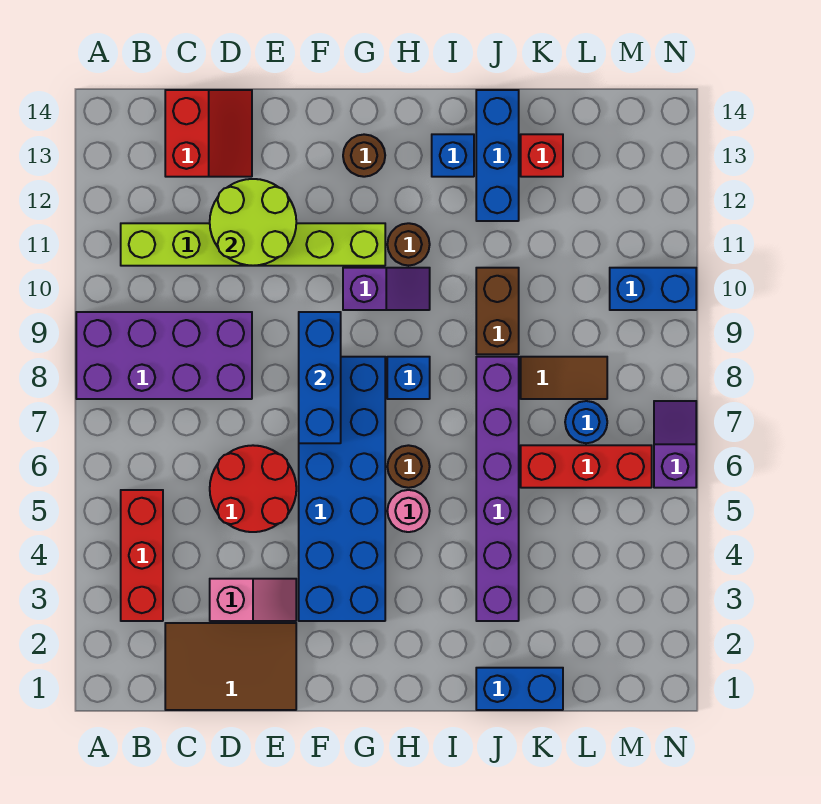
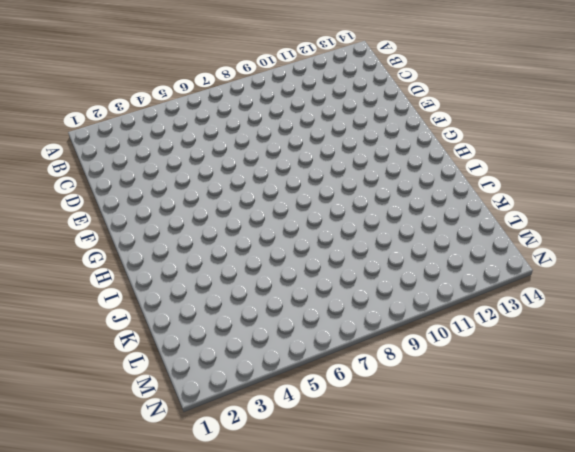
none -> purple 2x4 brick [76,312,252,399]
none -> red 1x3 brick [121,490,163,621]
none -> lime 1x6 brick [121,223,385,266]

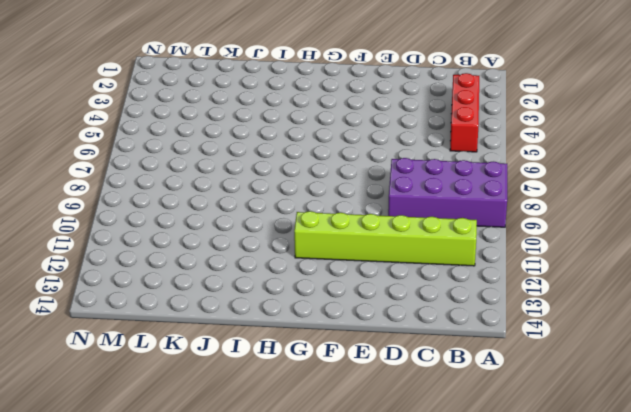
none -> brown 2x3 tile [165,623,296,710]
none -> red 2x2 slope [165,90,252,177]
none -> pink 1x2 slope [210,579,296,621]

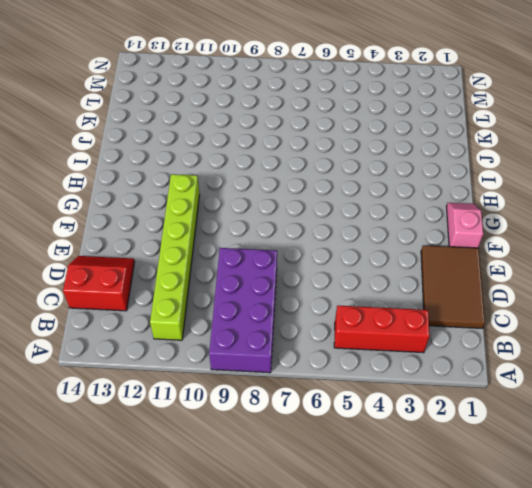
pink 1x2 slope [446,203,483,248] -> pink 1x2 slope moved to [210,579,296,621]
none -> red 2x2 round brick [210,445,296,532]
none -> blue 2x6 brick [299,357,385,621]
none -> purple 1x2 slope [343,268,430,310]

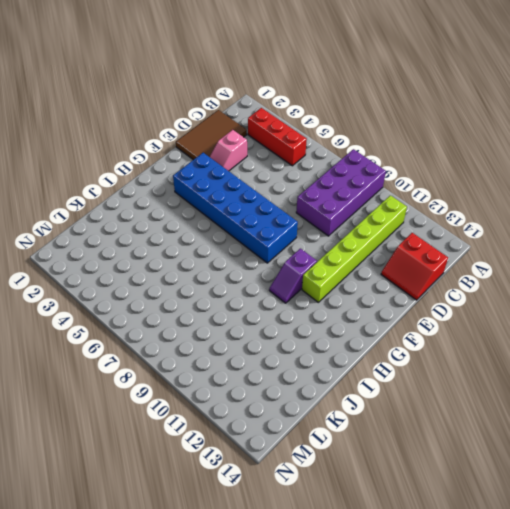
none -> red 2x2 round brick [210,445,296,532]
none -> brown 1x1 round brick [343,134,385,177]
none -> pink 1x1 round brick [387,490,430,532]

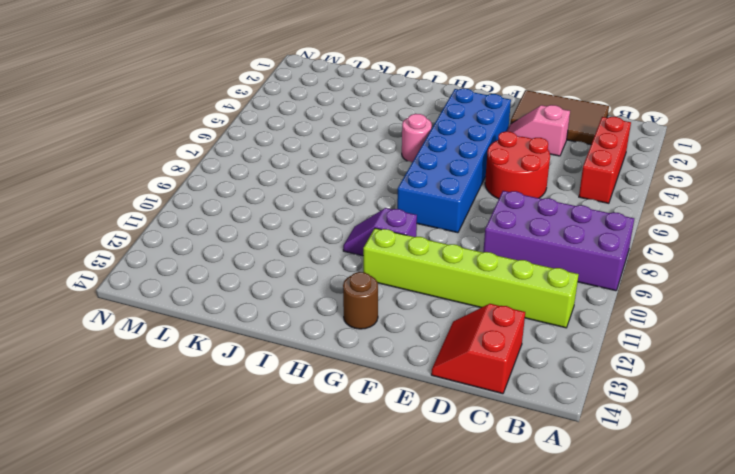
none -> brown 1x1 round brick [387,445,430,488]
none -> blue 1x1 brick [387,357,430,399]
none -> brown 1x1 round brick [387,223,430,266]

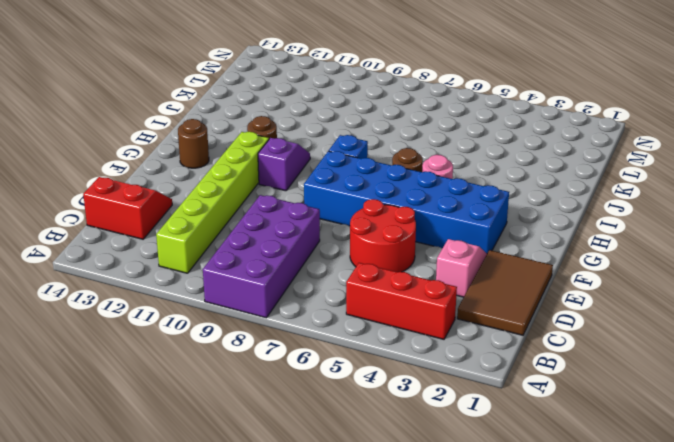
none -> blue 1x1 brick [432,134,474,177]
none -> blue 1x2 brick [476,668,563,710]
none -> purple 1x6 brick [476,357,519,621]

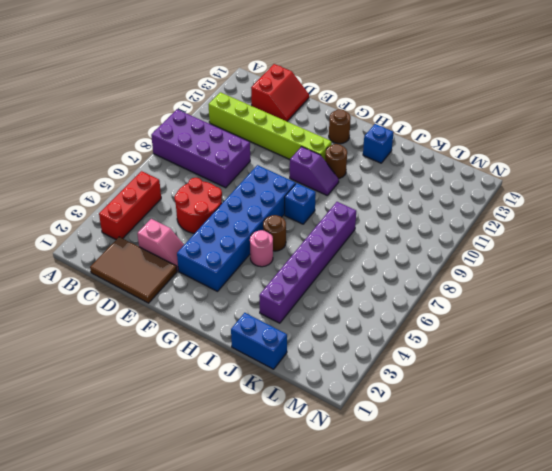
none -> brown 1x2 brick [476,268,519,354]
none -> blue 1x3 brick [476,90,519,221]
none -> red 1x3 brick [521,445,652,488]

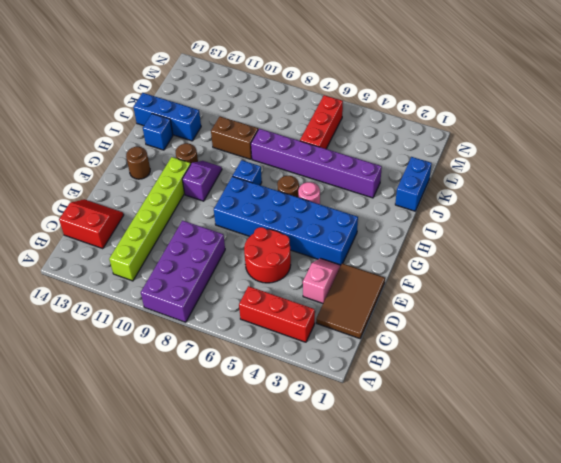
none -> brown 1x2 tile [521,357,607,399]
none -> red 1x1 brick [521,134,563,177]
none -> blue 1x1 round brick [565,401,607,443]

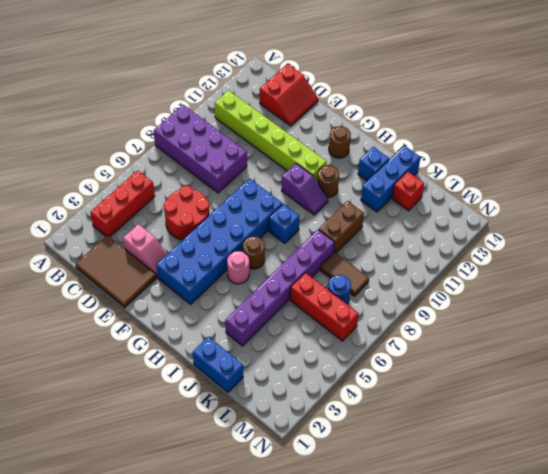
none -> blue 1x2 brick [610,268,696,310]
none -> purple 1x2 slope [654,401,696,488]
none -> lime 2x2 round brick [210,179,296,266]

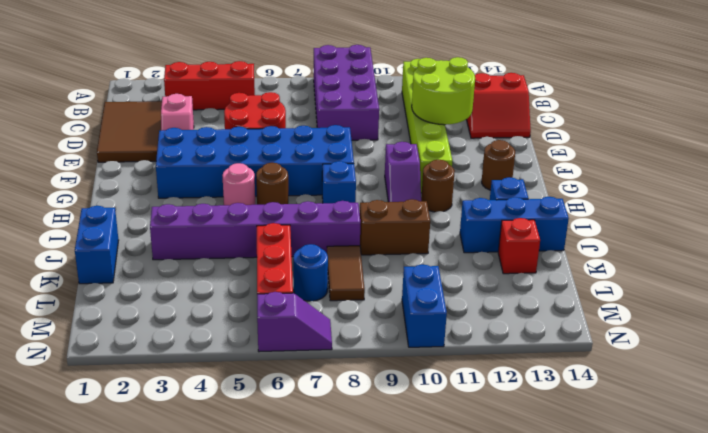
none -> blue 1x3 brick [299,312,341,443]

